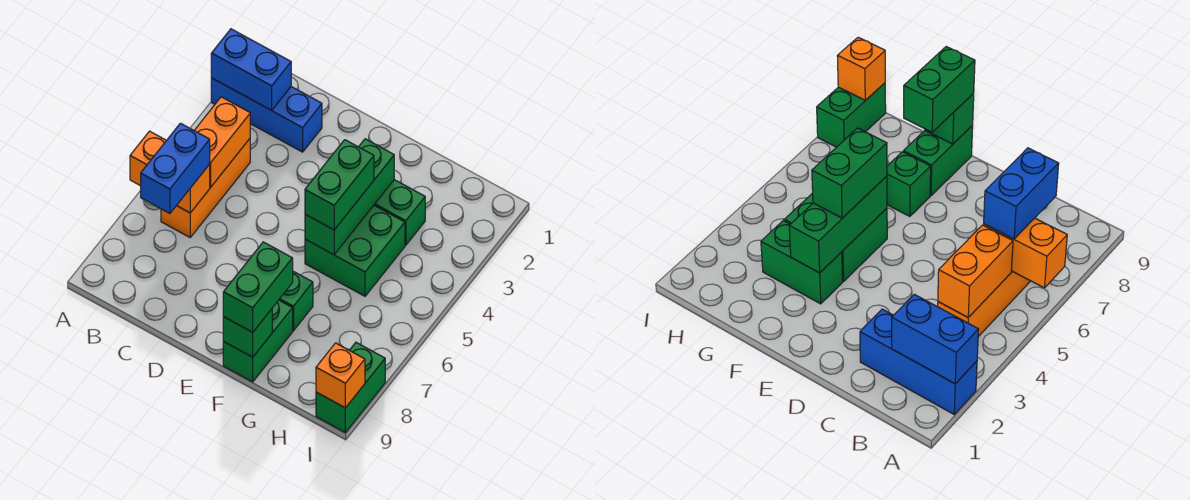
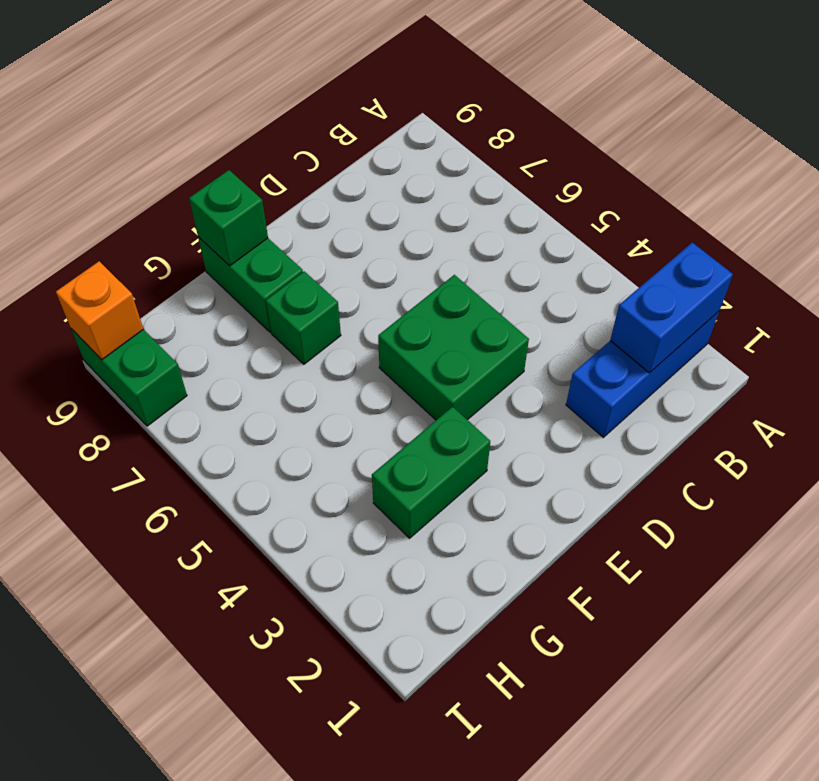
green 2x2 brick [378,275,529,420] -> green 2x2 brick moved to [305,205,405,296]
none -> orange 1x3 brick [161,139,250,237]
none -> orange 1x2 brick [130,131,210,213]
none -> orange 1x2 brick [194,97,250,187]

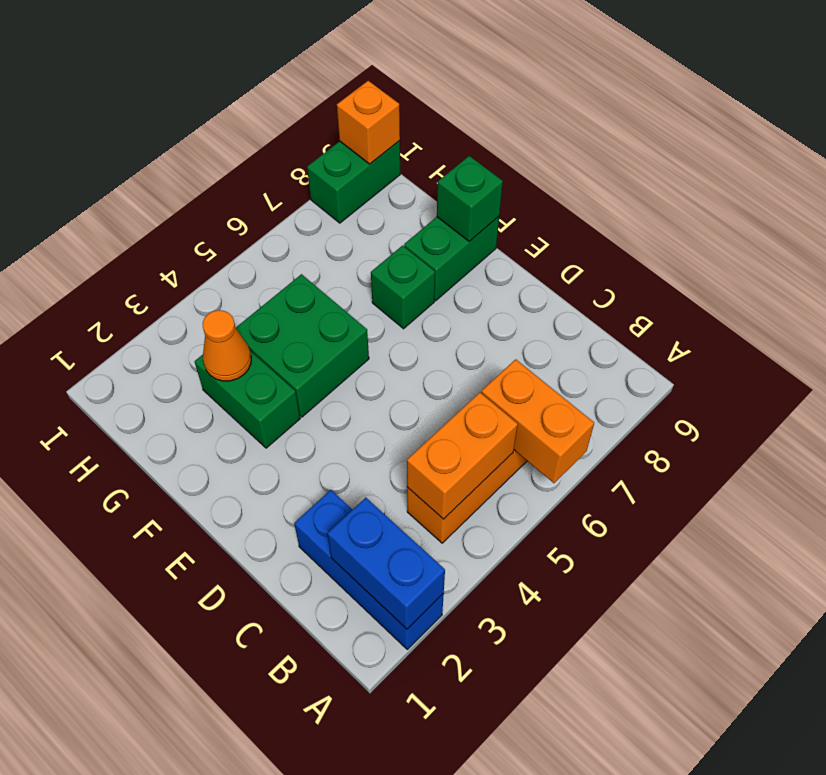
orange 1x1 cone [203,310,251,381] -> none
none -> green 1x3 brick [305,139,394,255]
none -> blue 1x2 brick [141,123,210,213]
none -> green 1x2 brick [305,140,374,230]

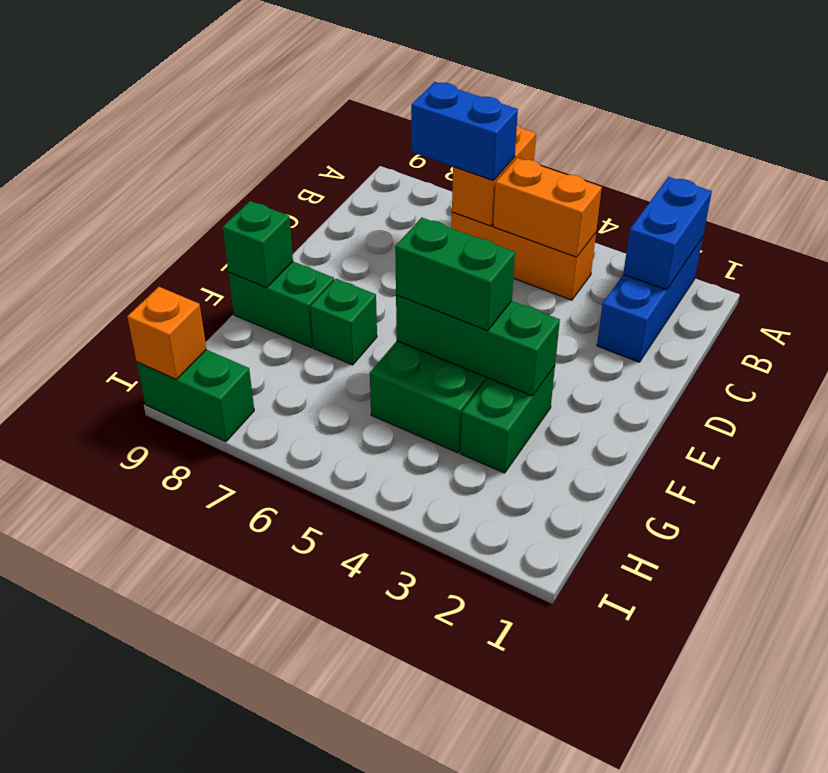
none -> green 1x2 brick [223,242,293,332]

